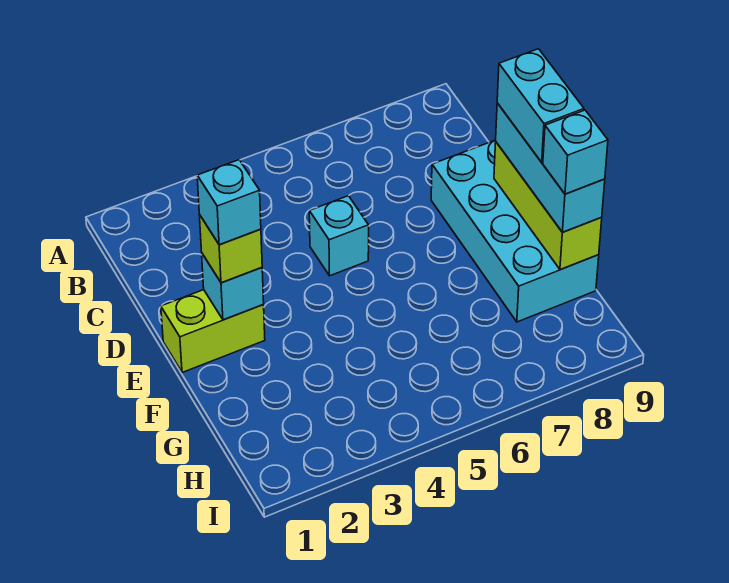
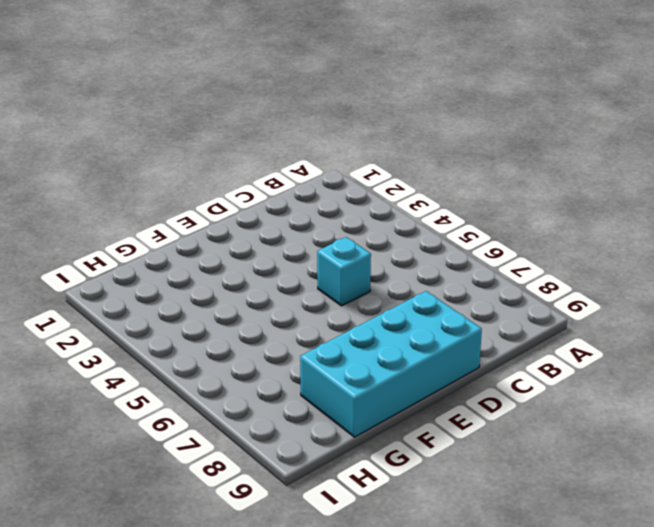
none -> lime 1x2 brick [161,290,265,373]
none -> cyan 1x1 brick [202,254,264,320]

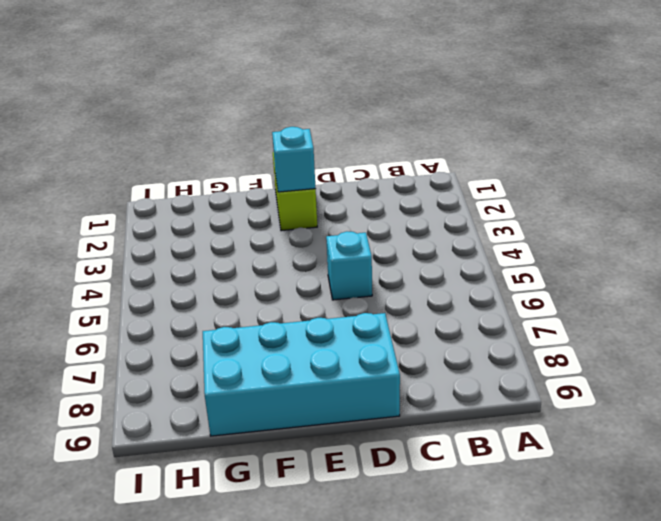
none -> lime 1x3 brick [494,142,602,269]
none -> lime 1x1 brick [199,215,262,283]

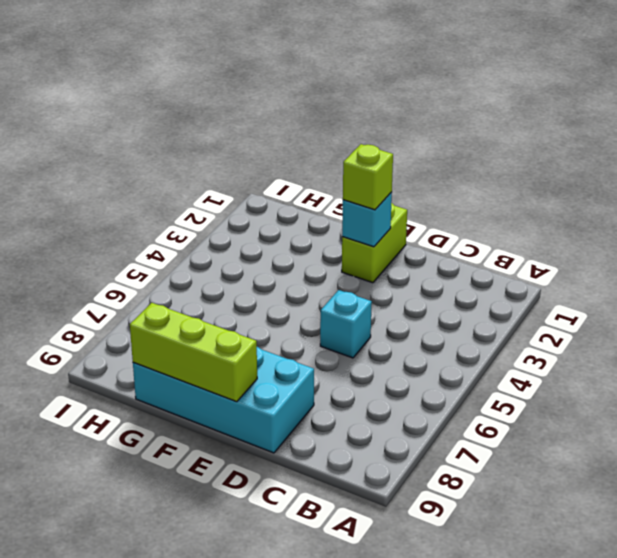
none -> cyan 1x3 brick [496,103,605,232]
none -> cyan 1x1 brick [197,160,261,245]

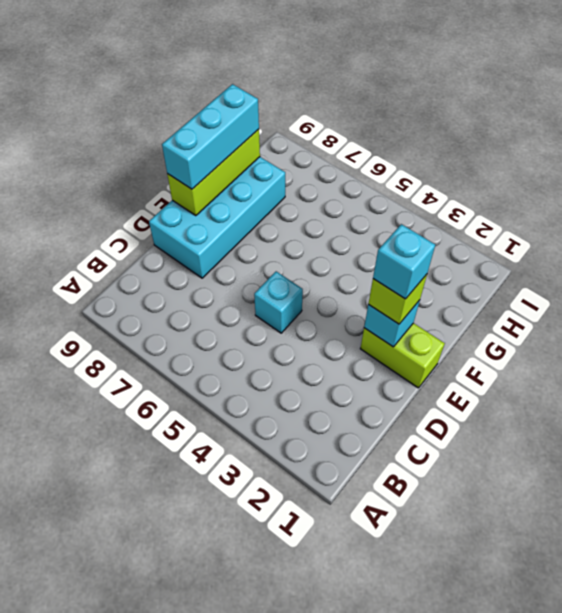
none -> cyan 1x2 brick [497,49,584,162]
none -> cyan 1x1 brick [543,110,608,194]

